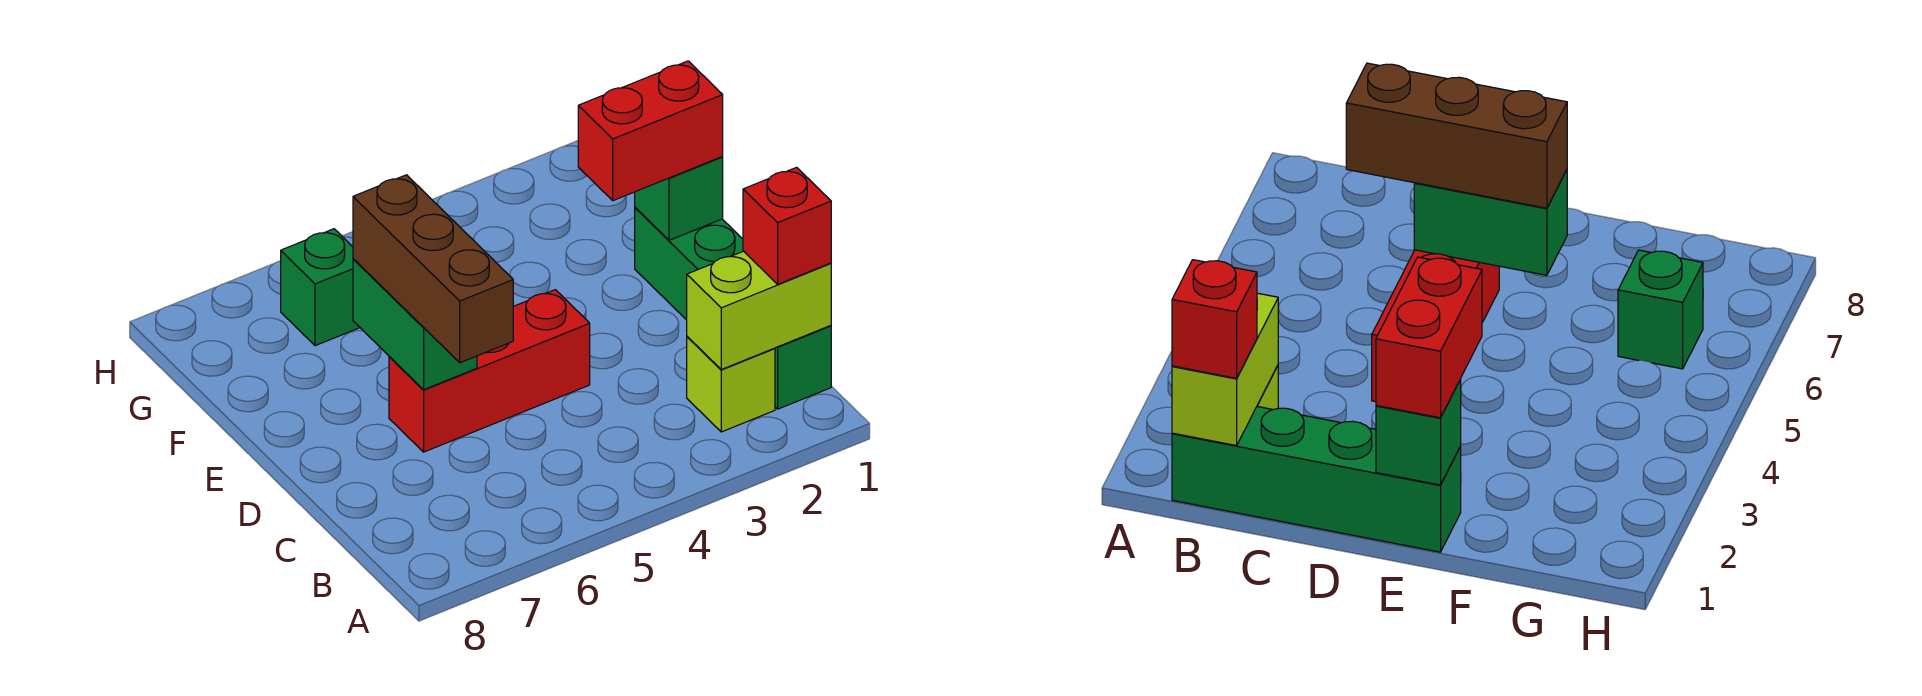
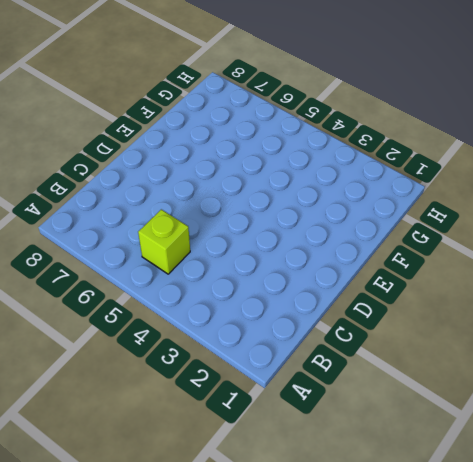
lime 1x1 brick [138,209,190,274] -> lime 1x1 brick moved to [687,337,775,432]
none -> green 1x4 brick [635,208,831,409]
none -> red 1x3 brick [389,290,590,452]

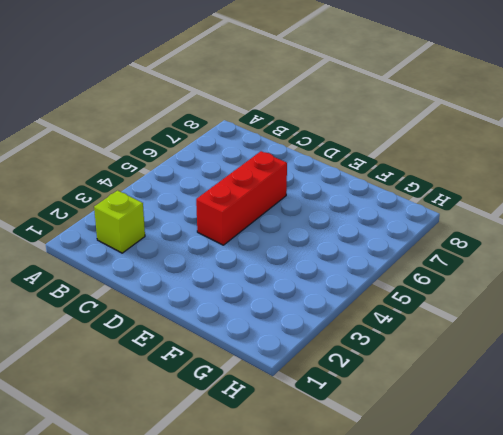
none -> green 1x4 brick [635,208,831,409]
none -> green 1x1 brick [281,229,360,346]

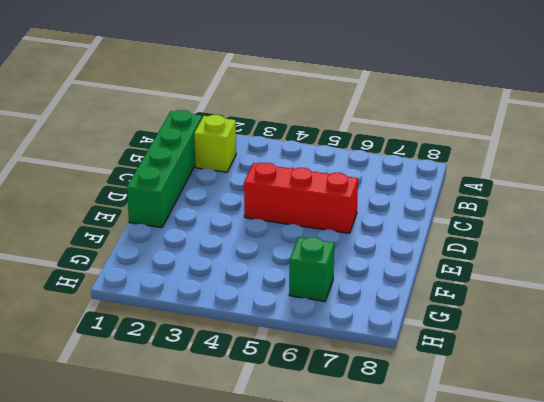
none -> lime 1x2 brick [687,251,831,369]
none -> green 1x2 brick [353,259,477,390]

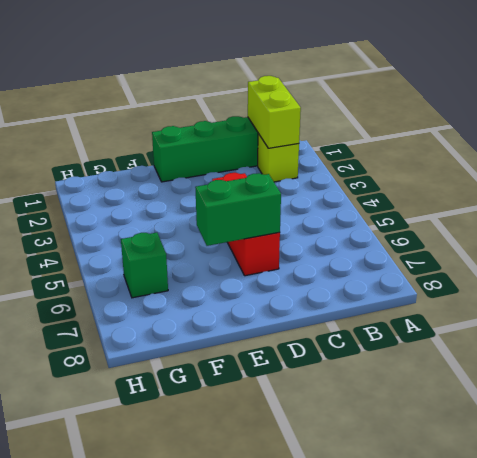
none -> green 1x1 brick [635,157,723,240]
none -> red 1x1 brick [743,167,831,284]

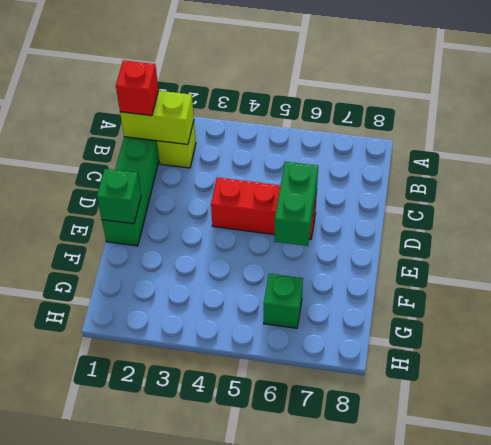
none -> brown 1x3 brick [353,175,513,363]
none -> red 1x2 brick [578,61,723,201]

